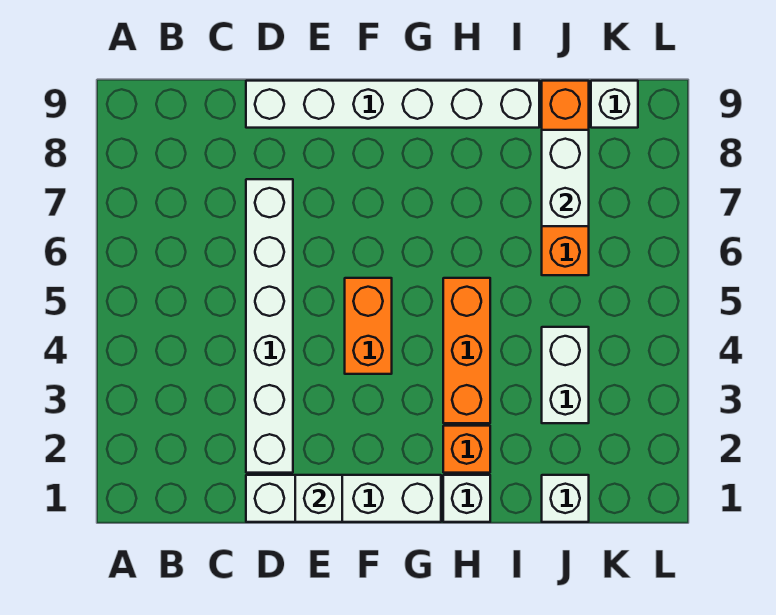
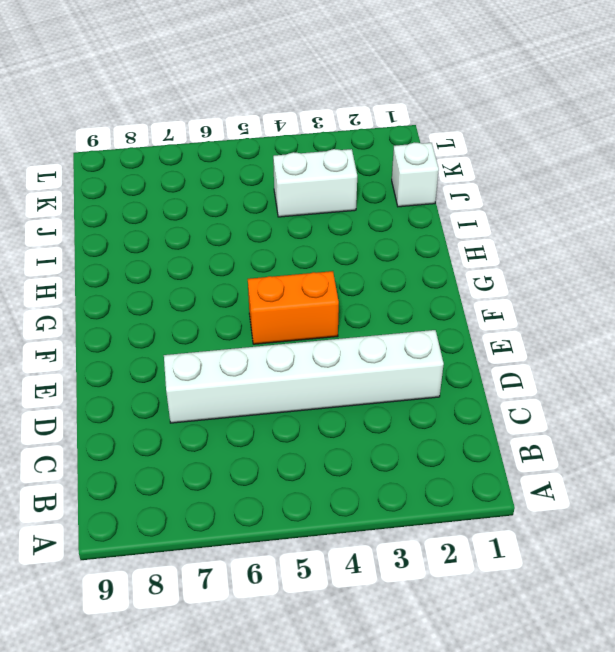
none -> white 1x4 brick [246,475,441,522]
none -> white 1x6 brick [246,81,539,128]
none -> white 1x1 brick [443,475,490,522]

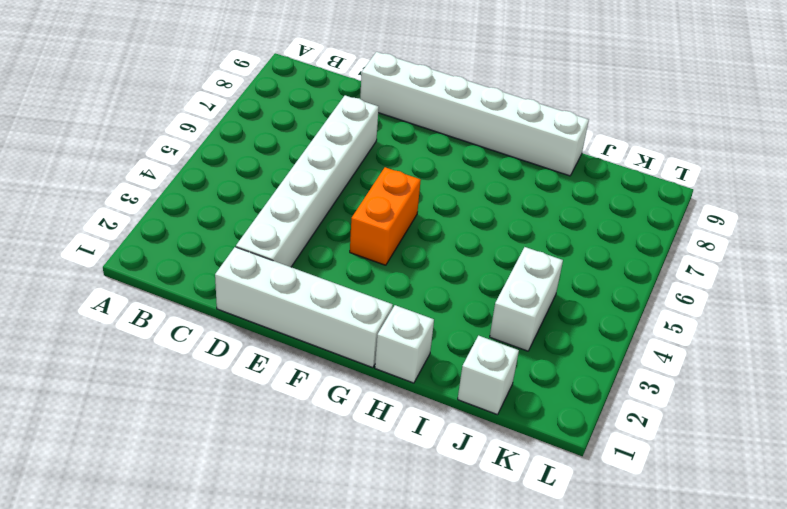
none -> orange 1x1 brick [443,426,490,473]
none -> orange 1x3 brick [443,278,490,423]
none -> orange 1x4 brick [542,81,589,275]

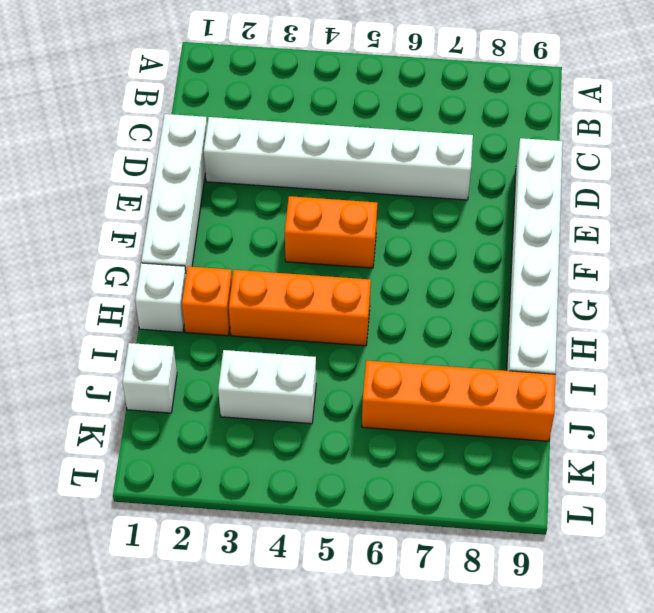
none -> white 1x1 brick [591,81,638,128]
none -> white 1x1 brick [295,475,342,522]
none -> white 1x2 brick [542,130,589,226]

